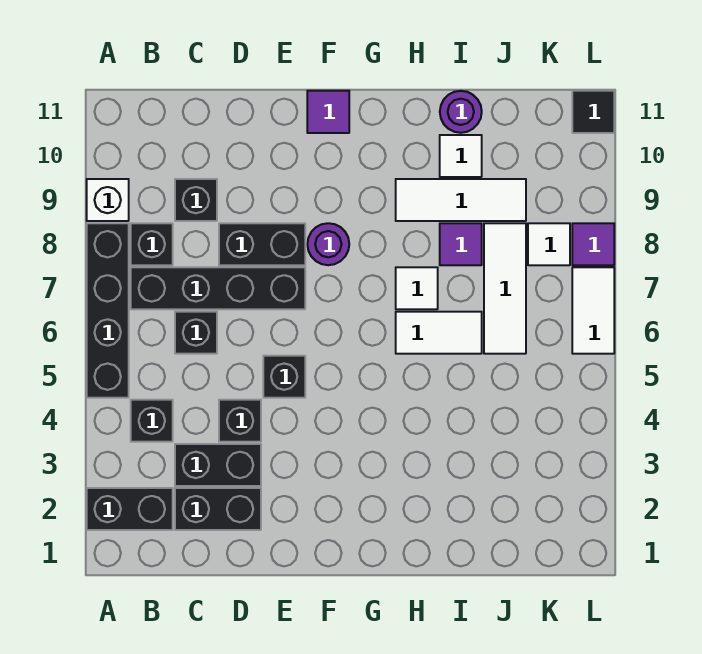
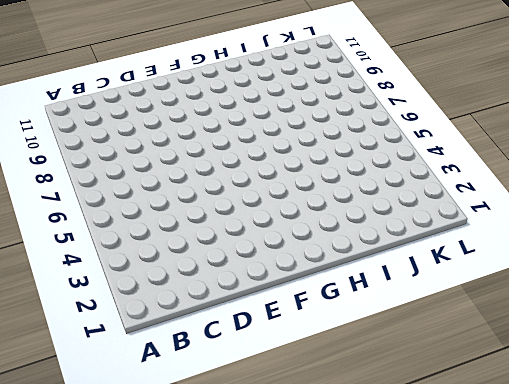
none -> black 1x2 brick [87,488,173,530]
none -> black 1x4 brick [87,223,129,398]
none -> white 1x1 brick [87,179,129,221]

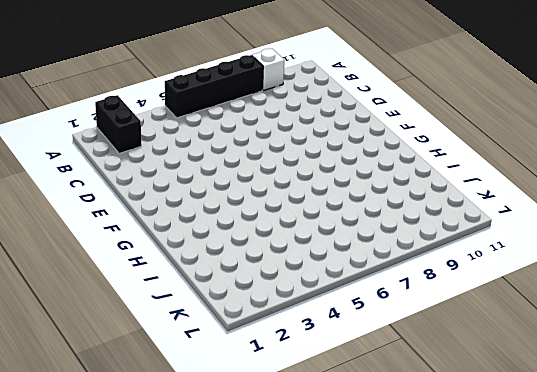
none -> black 1x1 brick [131,400,173,442]
none -> black 1x4 brick [131,267,305,309]
none -> black 1x1 brick [131,223,173,265]

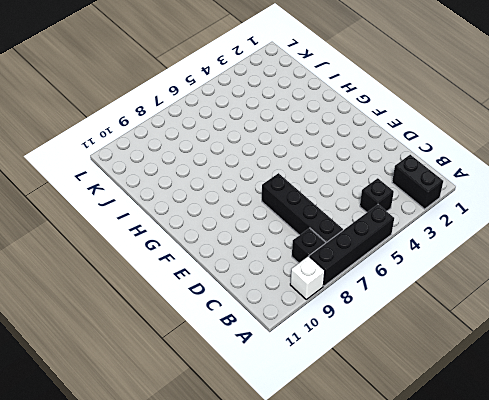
none -> black 1x2 brick [175,488,261,530]
none -> black 1x2 brick [175,444,261,486]
none -> black 1x1 brick [175,312,217,354]

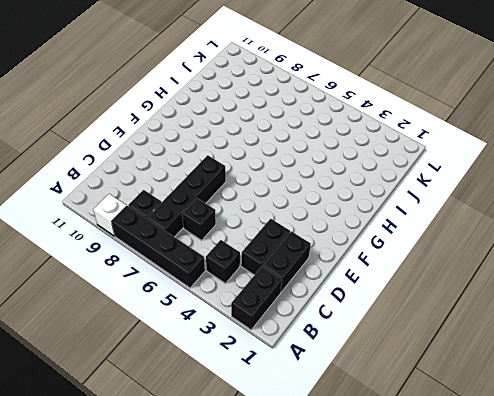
none -> black 1x1 brick [175,179,217,221]
none -> black 1x1 brick [219,400,261,442]
none -> black 1x2 brick [219,223,305,265]

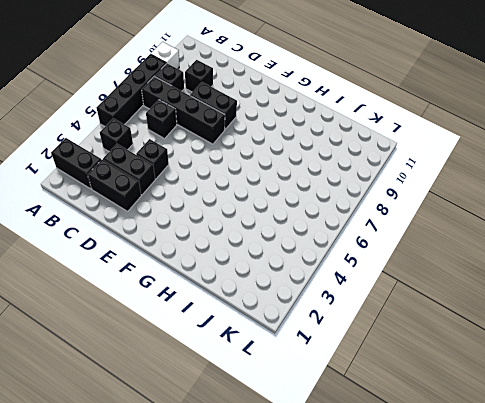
none -> black 1x1 brick [263,356,305,398]
none -> purple 1x1 round brick [307,223,349,265]
none -> purple 1x1 tile [307,91,349,133]

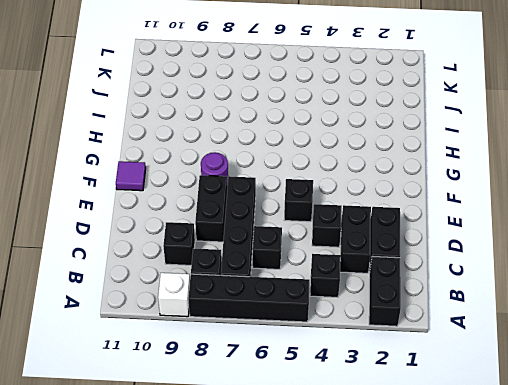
none -> white 1x2 tile [396,312,482,354]
none -> white 1x1 tile [396,267,438,309]
none -> white 1x3 tile [396,179,526,221]

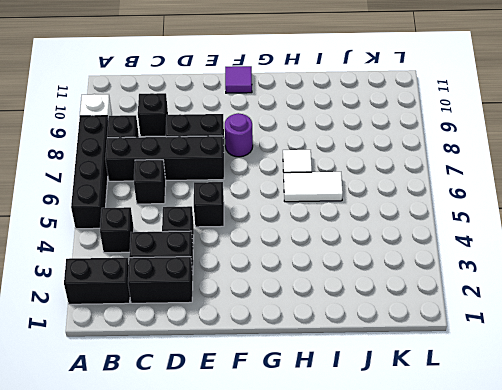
none -> white 1x3 tile [396,179,526,221]
none -> purple 1x1 tile [440,223,482,265]
none -> white 1x1 tile [440,135,482,177]

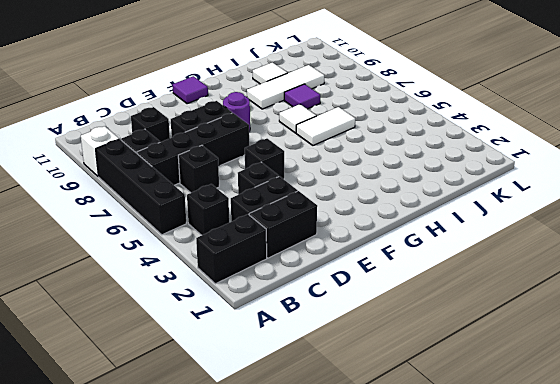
none -> purple 1x1 round brick [440,91,482,133]
none -> white 1x3 tile [484,223,526,354]
none -> white 1x1 tile [528,223,570,265]

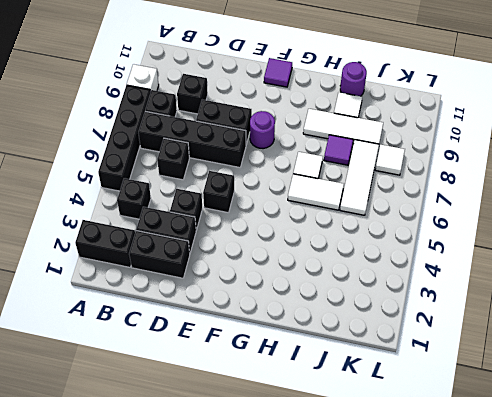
none -> white 1x2 tile [572,267,614,354]
none -> purple 1x1 tile [572,223,614,265]
none -> black 1x1 tile [572,91,614,133]

